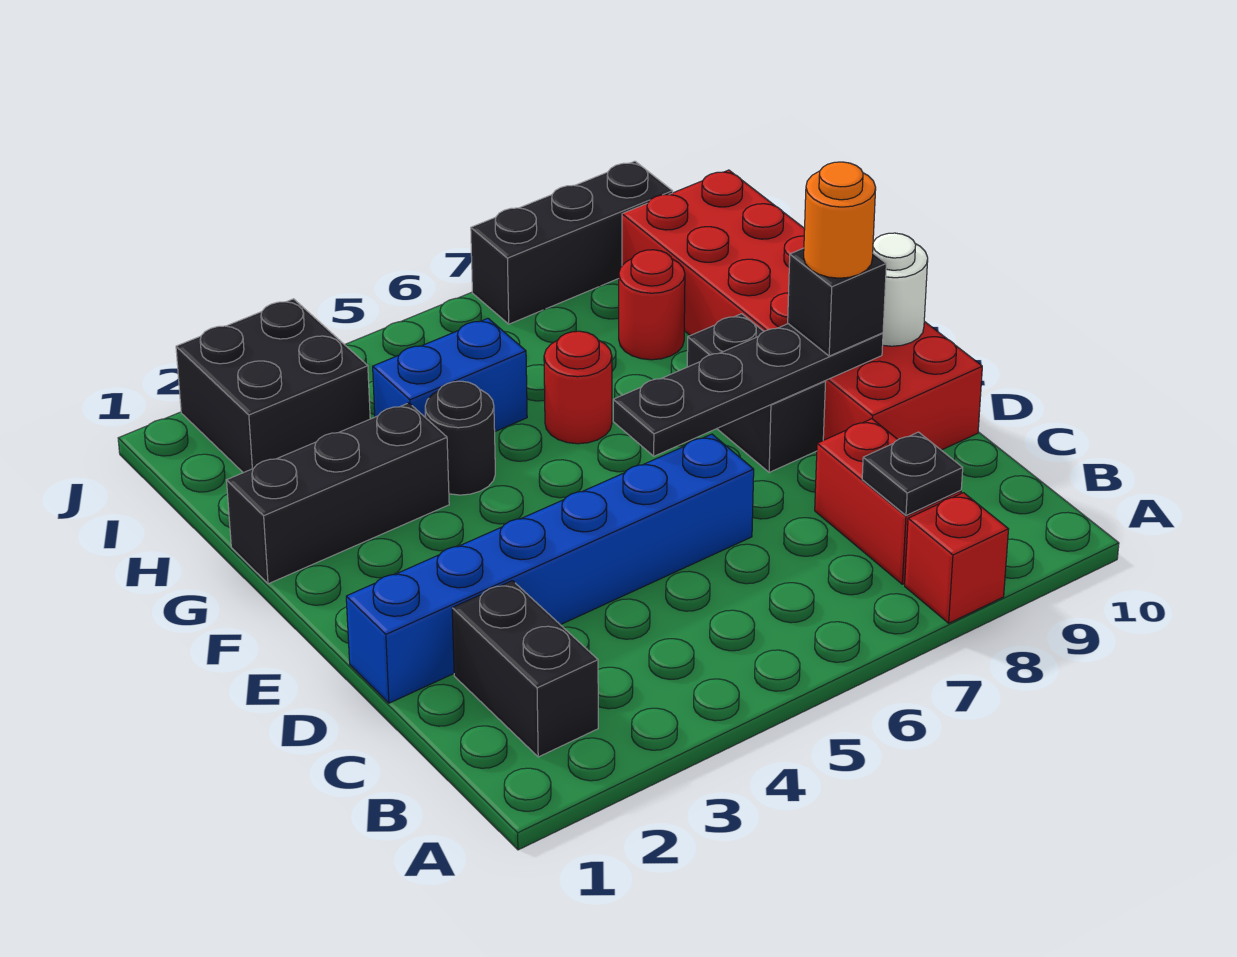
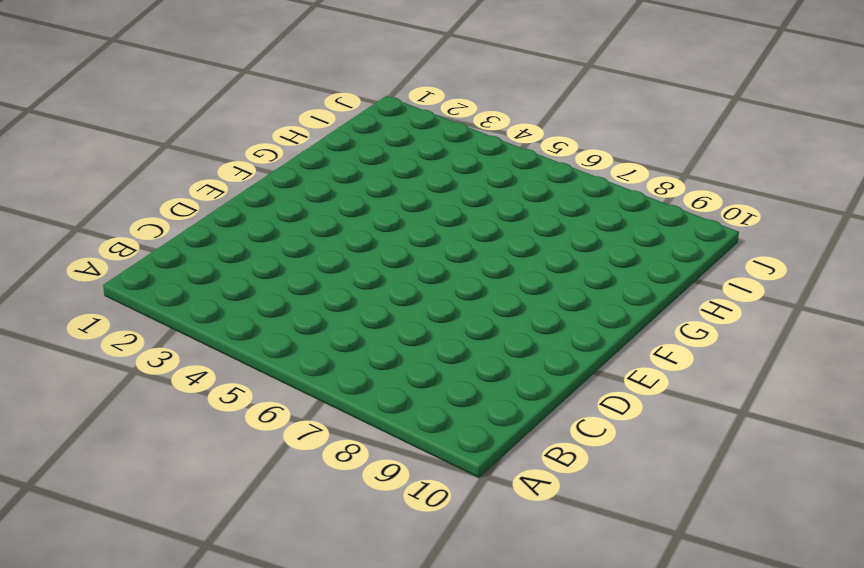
none -> red 1x1 brick [905,493,1009,623]
none -> black 1x2 brick [452,581,598,757]
none -> red 1x2 brick [815,419,961,584]

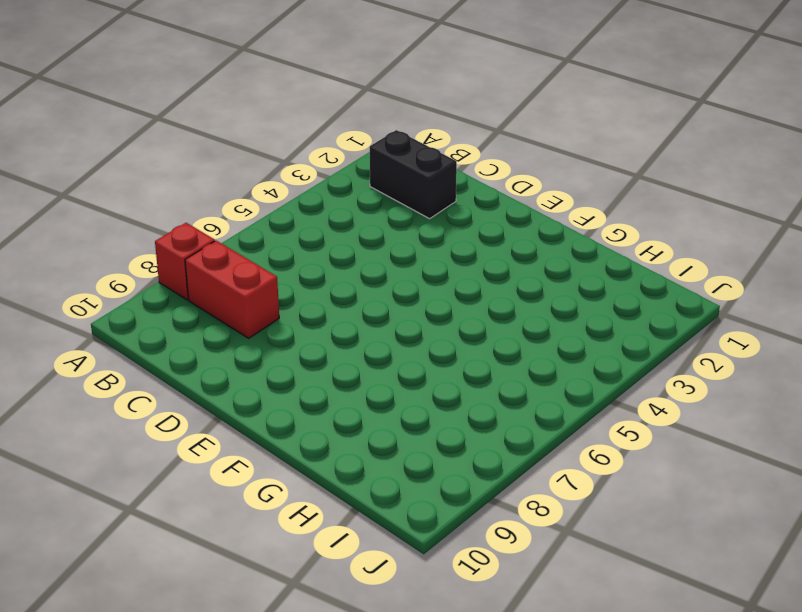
none -> blue 1x6 brick [346,434,754,703]
none -> red 2x6 brick [622,170,982,450]
none -> black 1x2 brick [687,314,826,472]

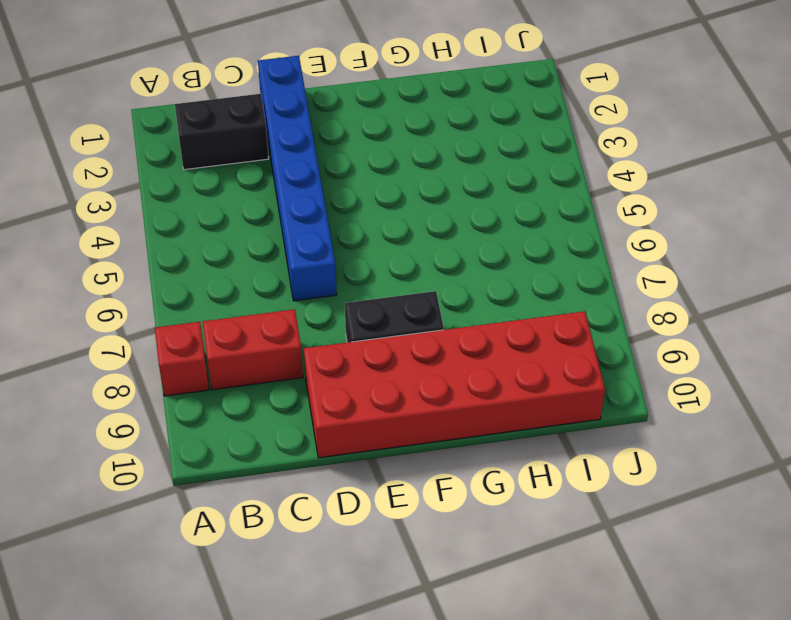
none -> black 1x3 brick [227,403,449,584]
none -> black 1x1 round brick [425,381,495,495]
none -> red 1x1 round brick [544,331,612,444]

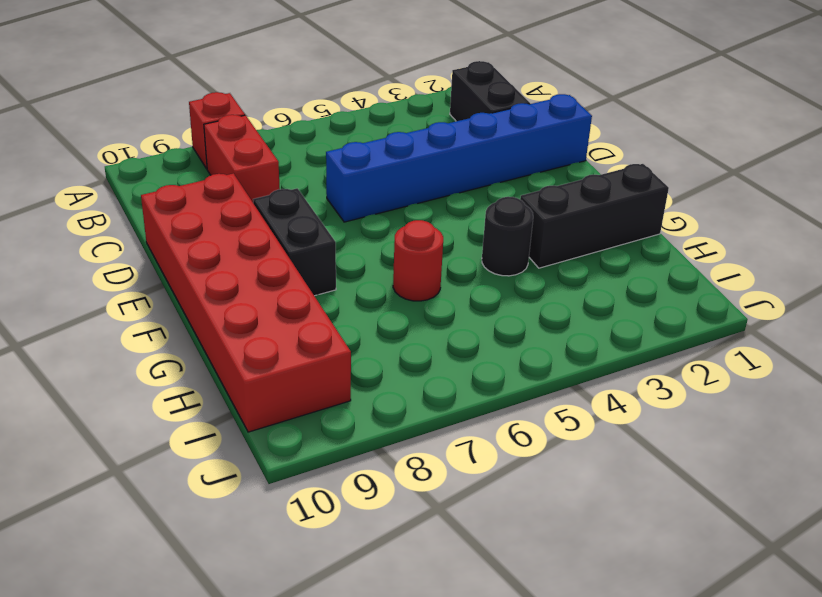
none -> blue 1x2 brick [373,318,527,431]
none -> red 1x1 round brick [619,250,685,360]
none -> black 2x2 brick [176,299,370,473]

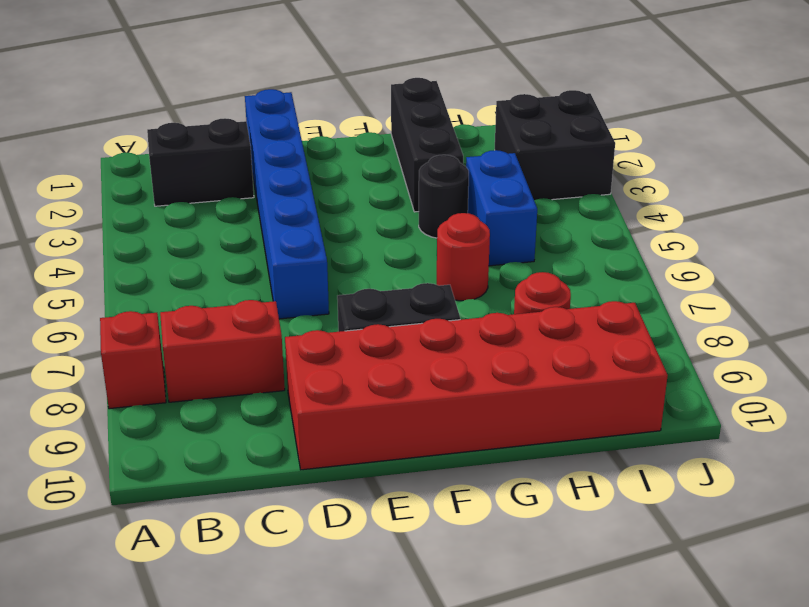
none -> black 1x3 brick [471,161,673,324]
none -> black 1x1 plate [862,432,963,516]
none -> black 1x4 plate [613,324,883,456]

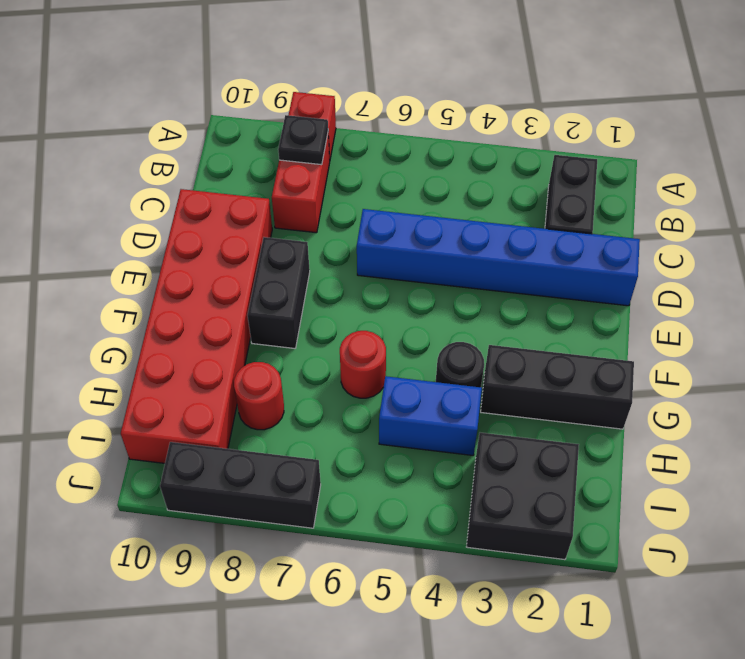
none -> black 1x4 plate [613,324,883,456]
none -> white 1x1 round brick [873,233,928,346]
none -> black 1x1 brick [788,248,886,356]

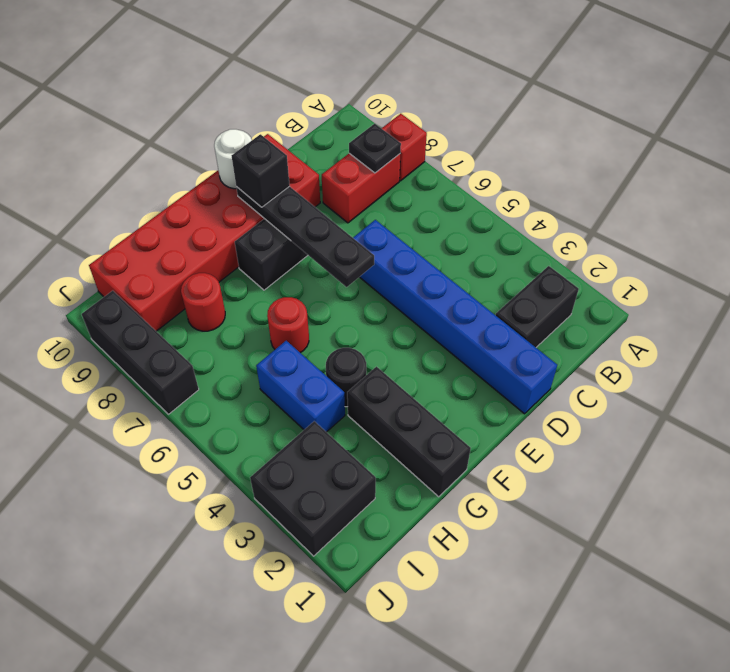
none -> orange 1x1 round brick [804,162,876,278]

